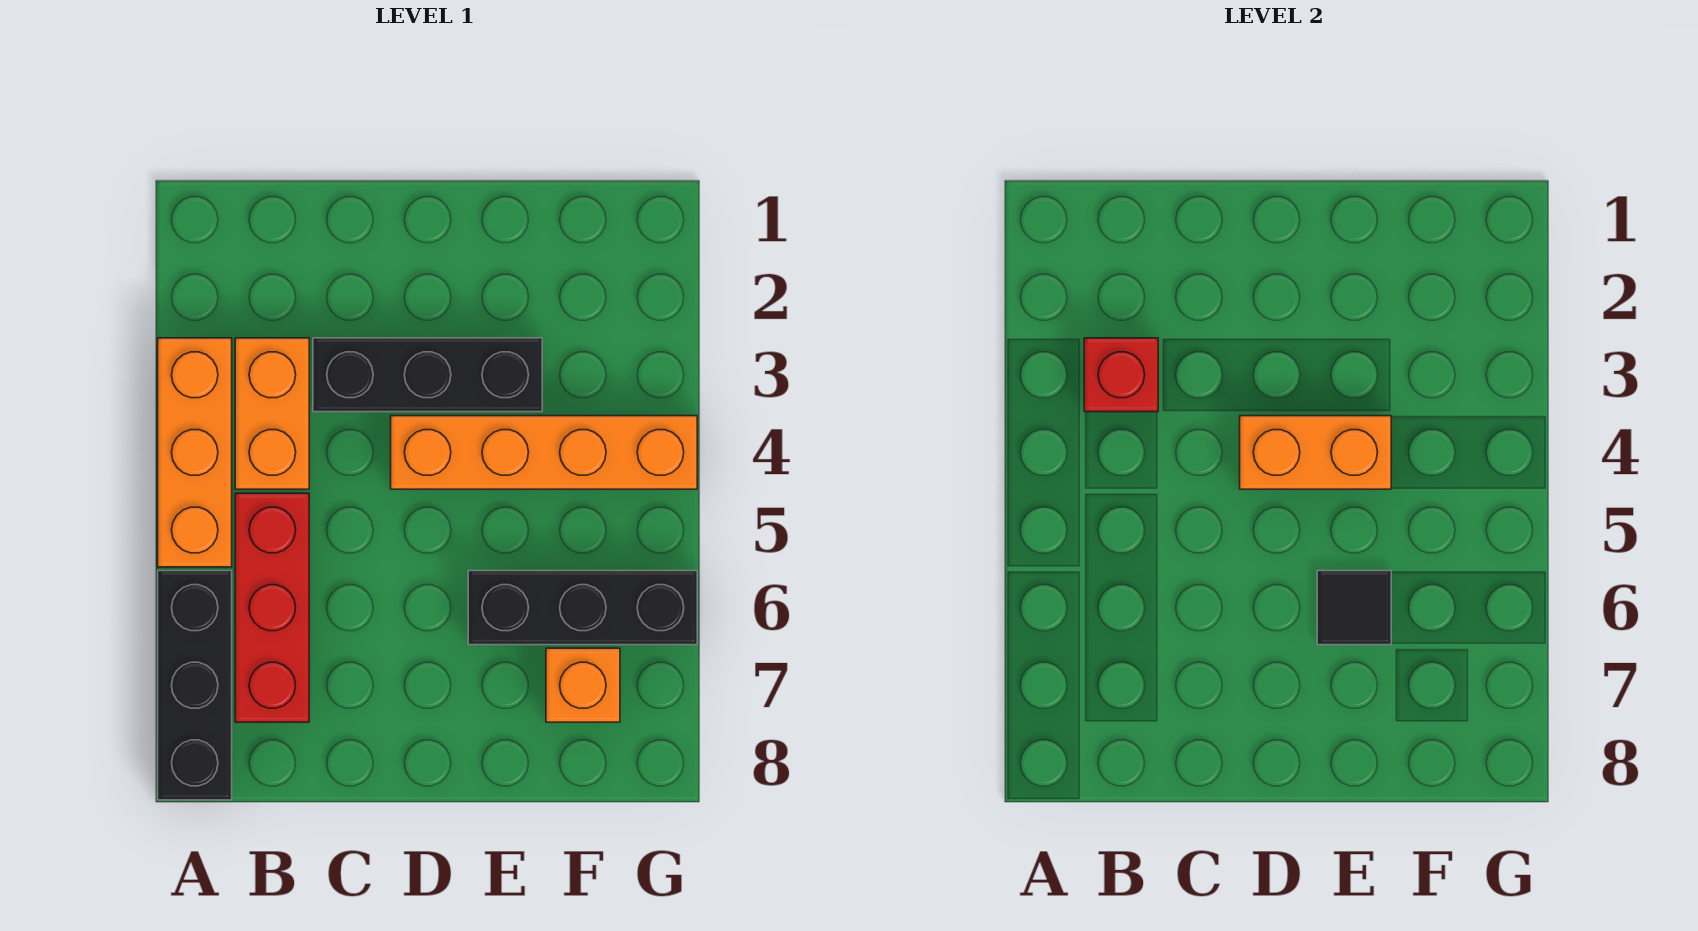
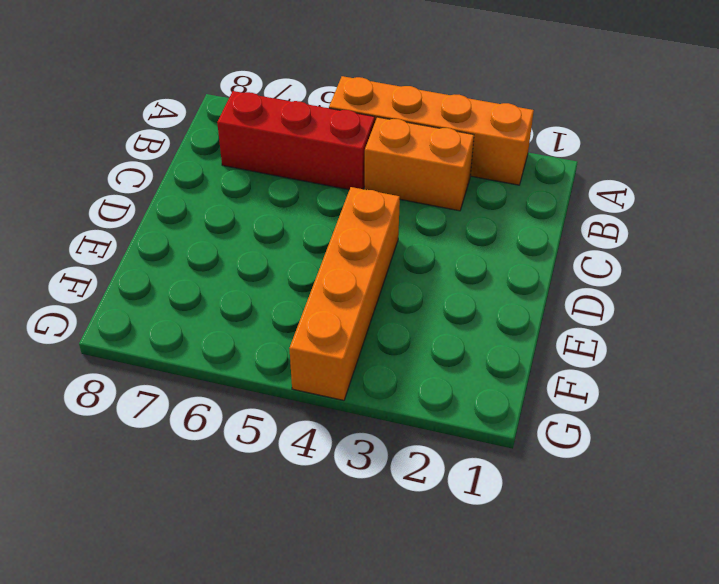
orange 1x4 brick [329,76,534,185] -> orange 1x3 brick [158,338,232,567]
none -> black 1x3 brick [158,571,232,800]
none -> black 1x3 brick [313,338,542,412]

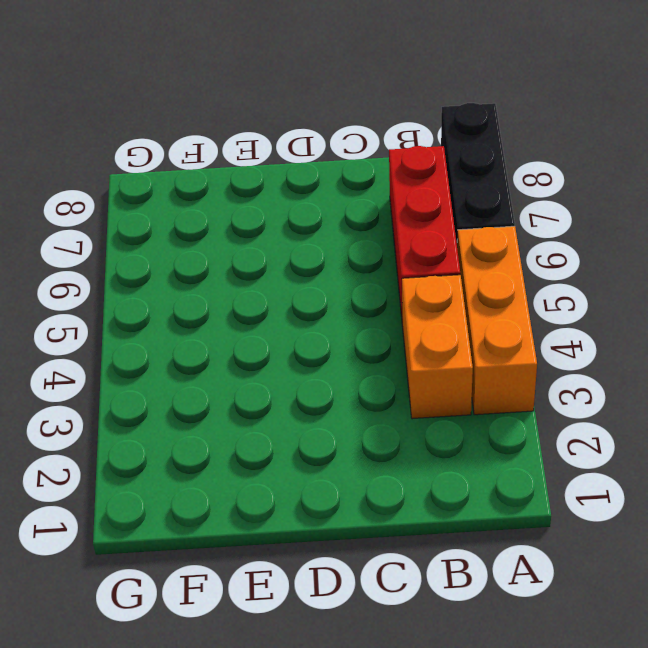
none -> black 1x3 brick [313,338,542,412]
none -> orange 1x4 brick [391,416,697,489]

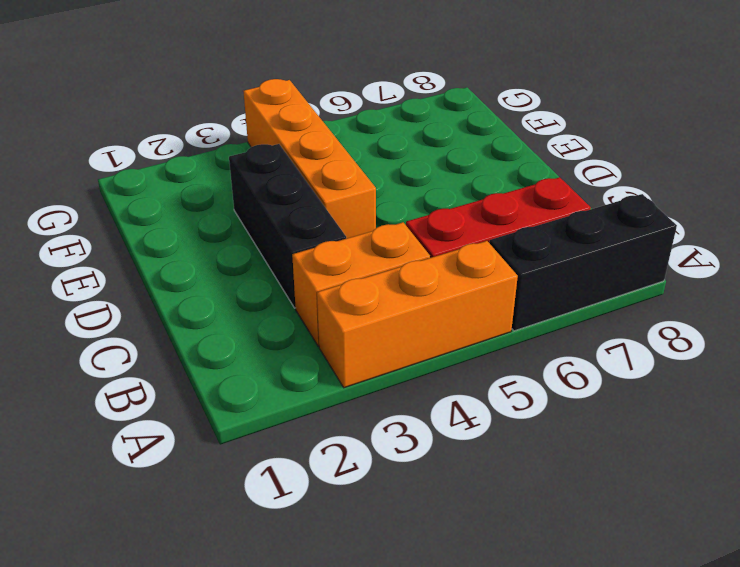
none -> black 1x3 brick [468,571,697,645]
none -> orange 1x1 brick [546,648,620,722]

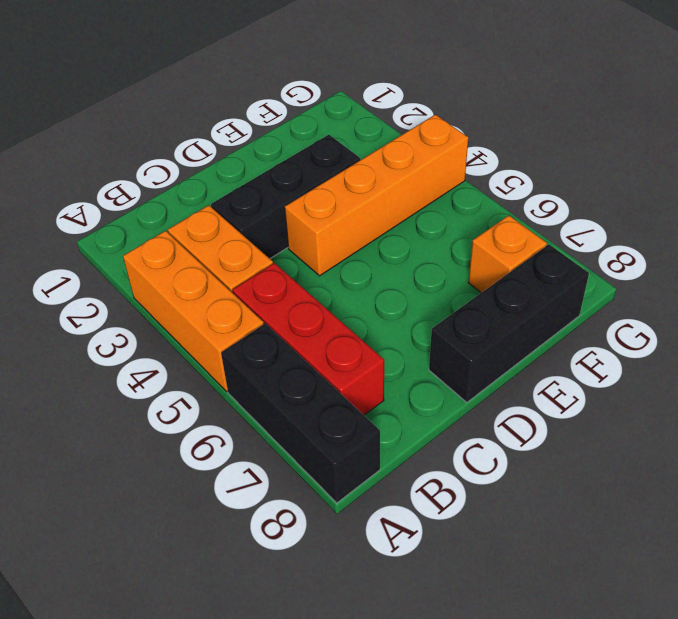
black 1x3 brick [429,244,589,402] -> black 1x3 brick moved to [468,571,697,645]
none -> red 1x1 brick [1084,338,1158,412]
none -> orange 1x2 brick [1240,416,1391,489]

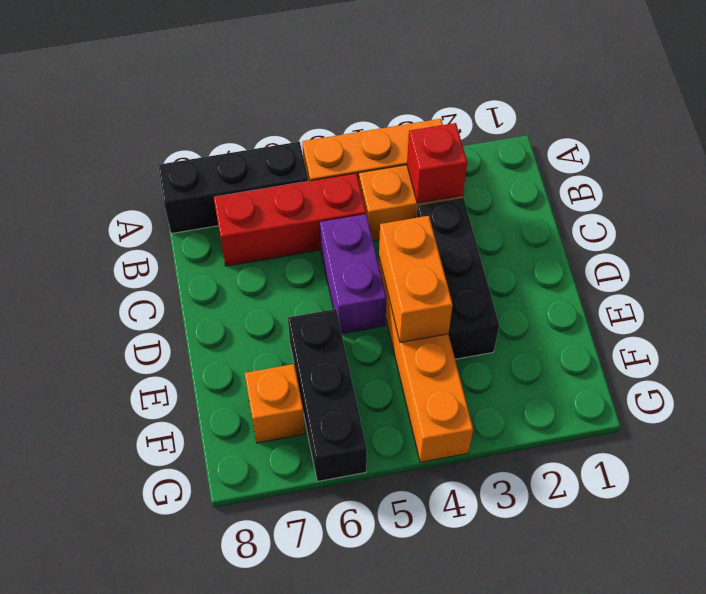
purple 1x2 brick [320,214,387,334] -> none
none -> black 1x1 tile [1317,571,1391,645]

